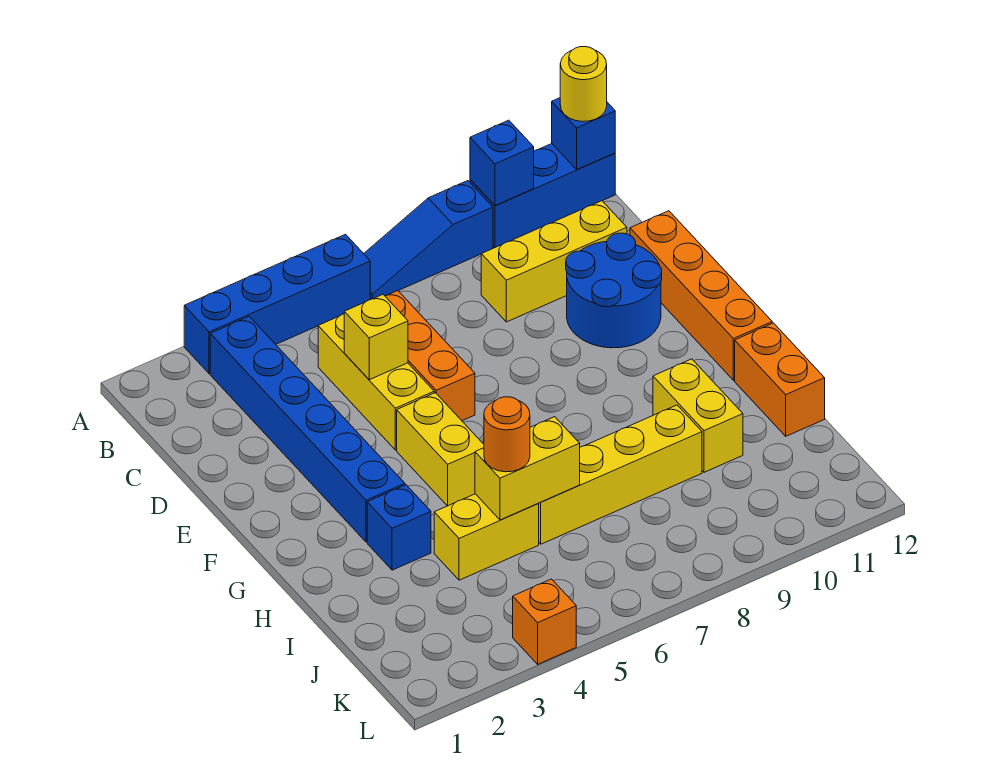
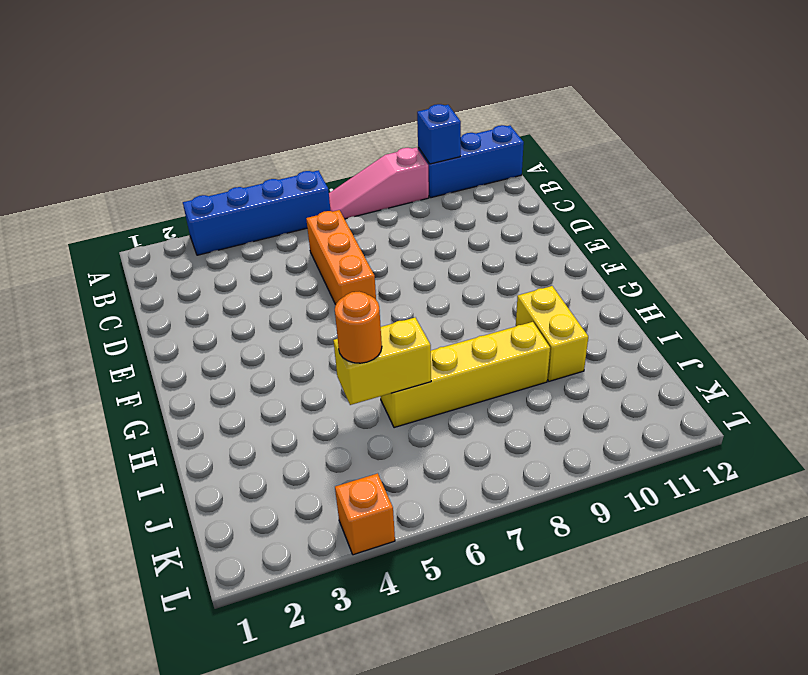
pink 1x3 slope [329,147,429,219] -> blue 1x3 slope [364,181,493,300]
none -> blue 1x6 brick [210,317,405,542]
none -> yellow 1x3 brick [318,314,434,450]
none -> yellow 1x3 brick [481,201,627,322]

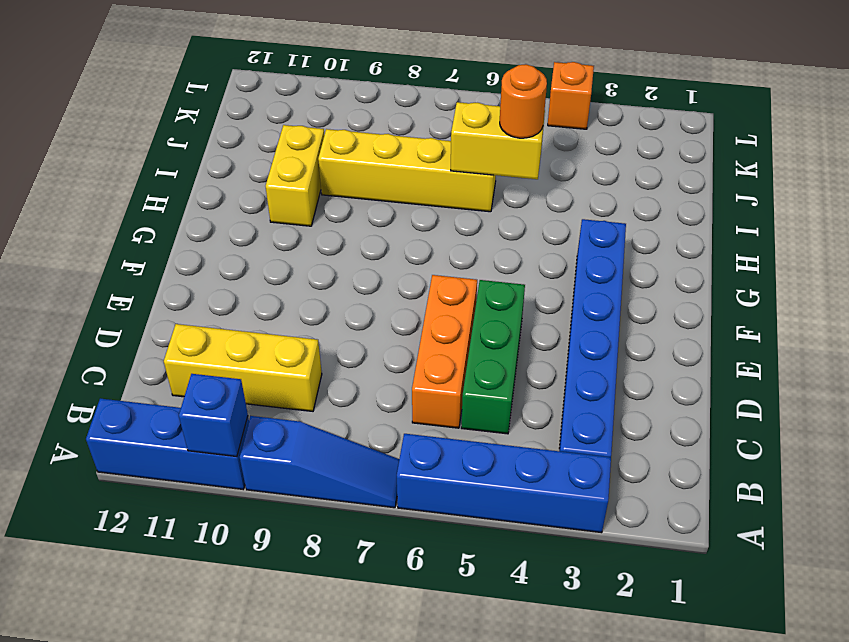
green 1x3 brick [461,280,525,434] -> yellow 1x3 brick [318,314,434,450]
none -> blue 2x2 round brick [566,233,662,348]
none -> orange 1x4 brick [630,211,772,380]
none -> yellow 1x2 brick [397,393,484,506]

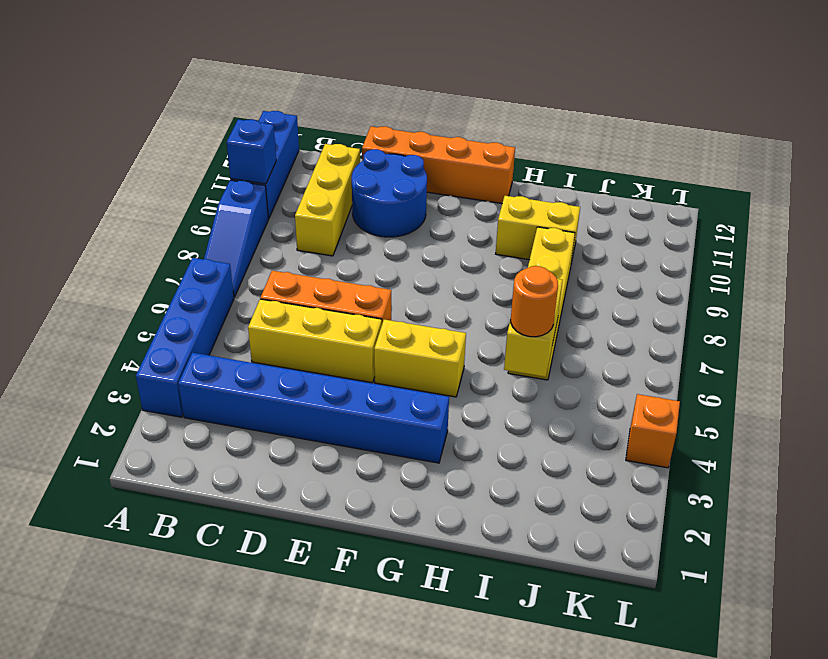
none -> blue 1x1 brick [367,485,431,570]
none -> orange 1x2 brick [735,323,825,436]
none -> yellow 1x2 brick [434,494,539,580]

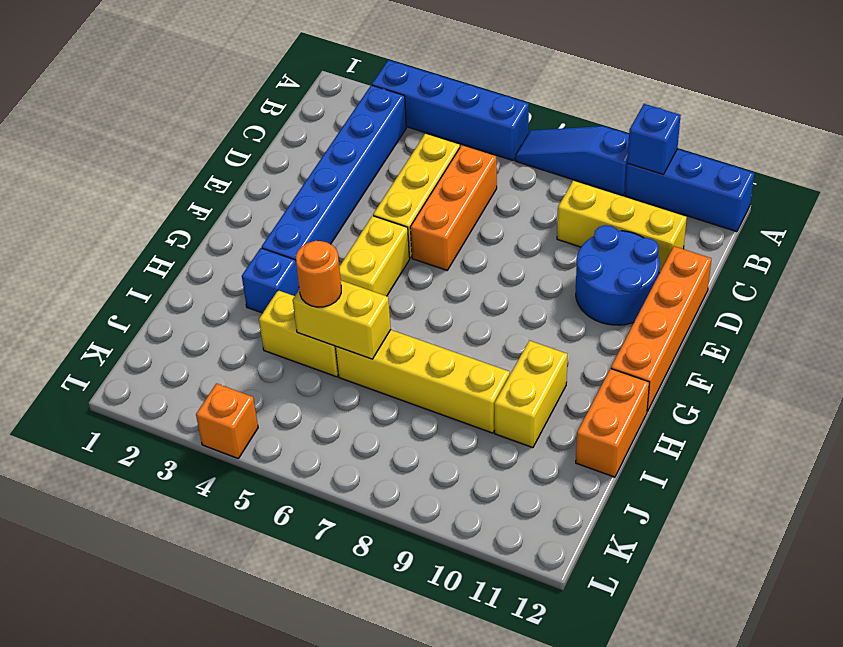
none -> blue 1x1 brick [552,98,615,169]
none -> yellow 1x1 brick [344,295,408,380]
none -> yellow 1x1 round brick [560,47,607,122]

